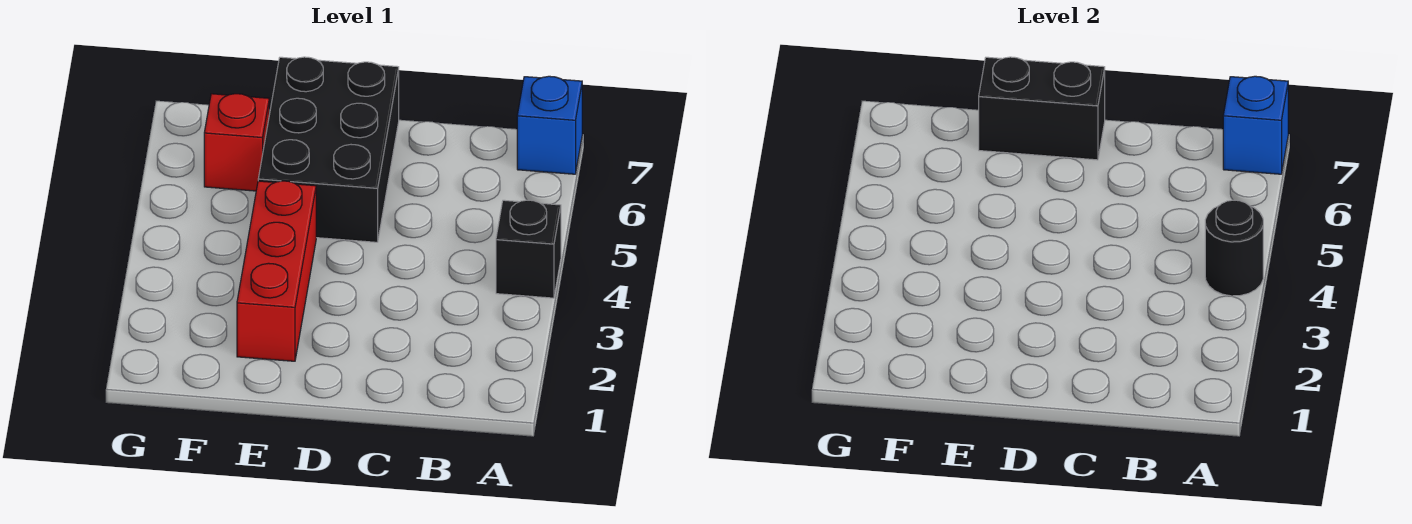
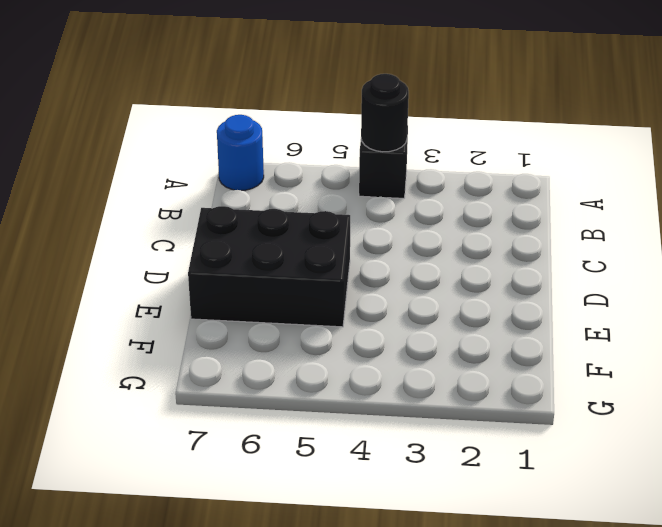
blue 1x1 round brick [217,115,264,190] -> blue 1x1 brick [517,76,582,174]
none -> red 1x3 brick [237,181,316,361]
none -> red 1x1 brick [204,94,269,191]

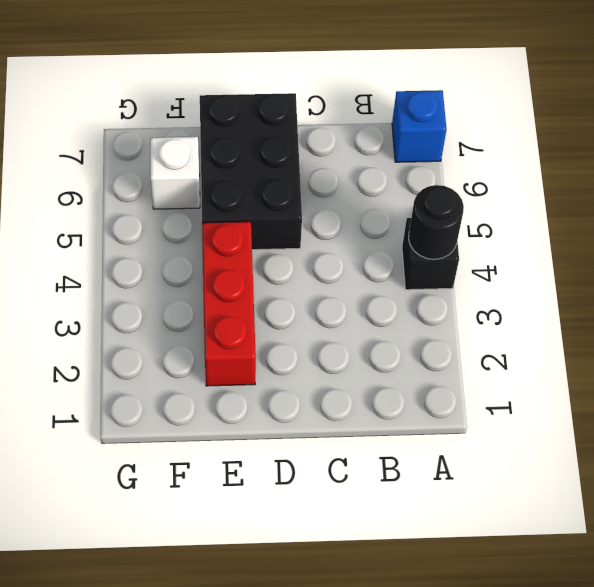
white 1x1 brick [150,137,200,209] -> red 1x1 brick [204,94,269,191]
none -> blue 1x1 brick [1223,76,1288,174]
none -> black 1x2 brick [979,57,1105,160]

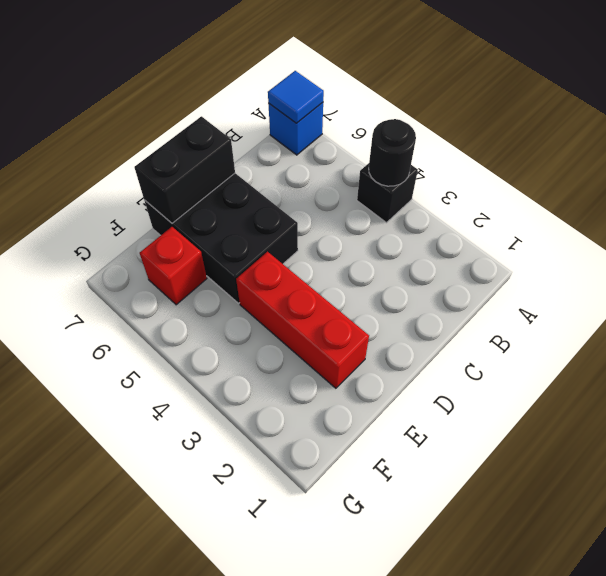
blue 1x1 tile [268,71,324,123] -> blue 1x1 brick [1223,76,1288,174]

